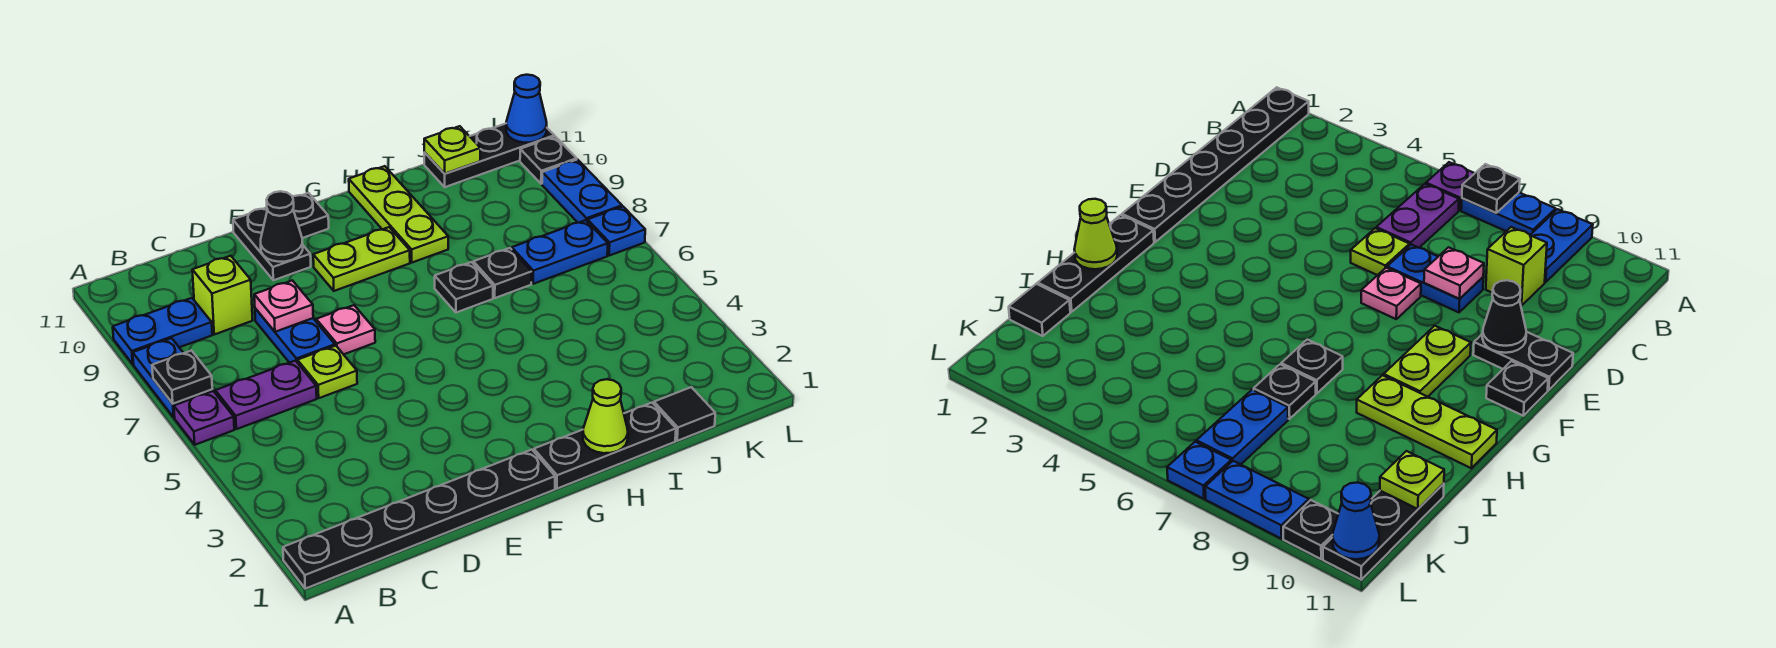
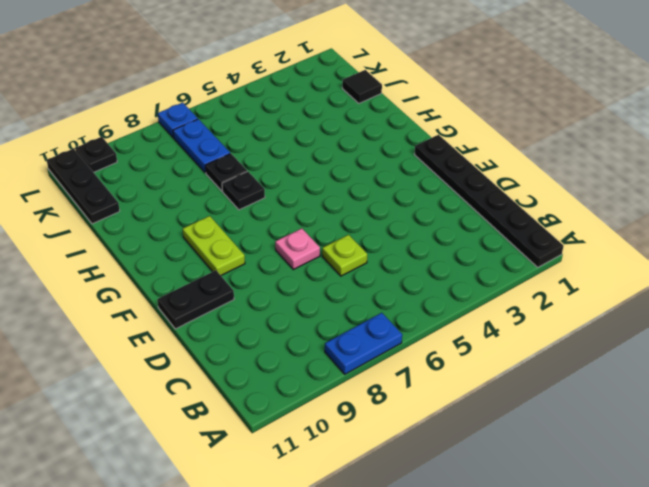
none -> purple 1x1 plate [174,391,234,445]
none -> blue 1x2 plate [113,298,212,364]
none -> purple 1x2 plate [215,361,317,429]

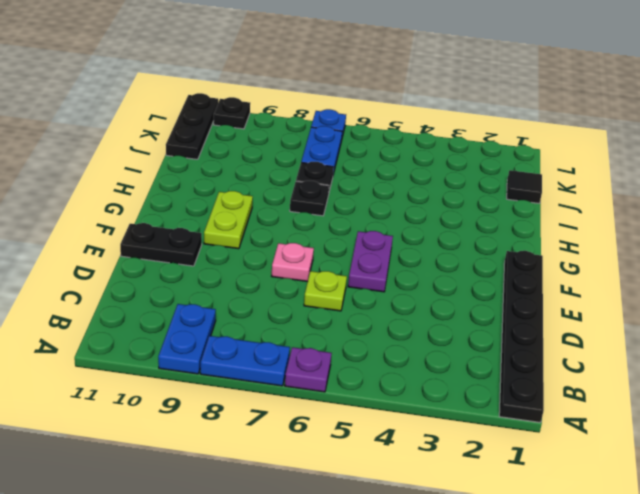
purple 1x2 plate [348,231,393,292] -> purple 1x2 plate moved to [215,361,317,429]
none -> lime 1x1 brick [192,256,253,335]
none -> blue 1x2 plate [255,308,335,363]
none -> black 1x1 plate [293,193,329,238]

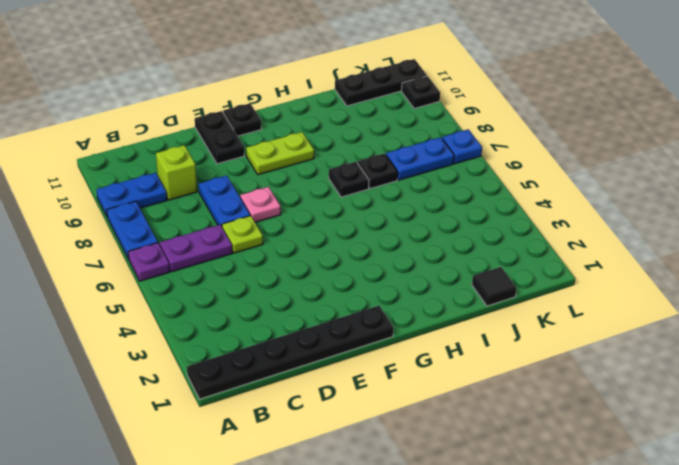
none -> black 1x3 plate [534,403,676,489]
none -> lime 1x3 plate [349,166,448,263]
none -> blue 1x2 plate [542,160,622,223]

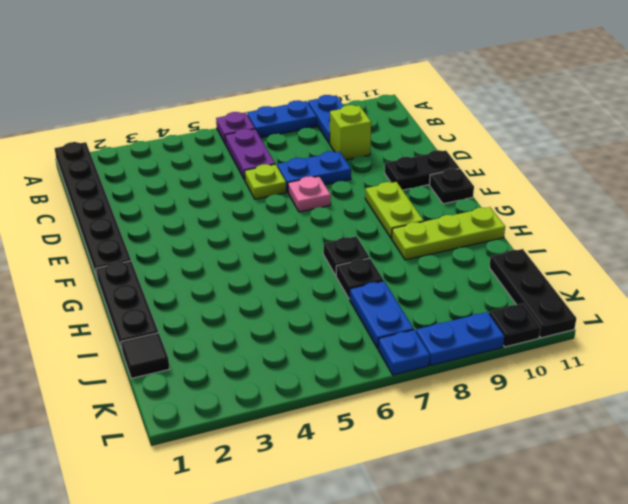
none -> black 1x1 plate [152,351,212,404]
none -> pink 1x1 plate [254,280,313,332]
none -> black 1x1 cone [261,191,303,262]

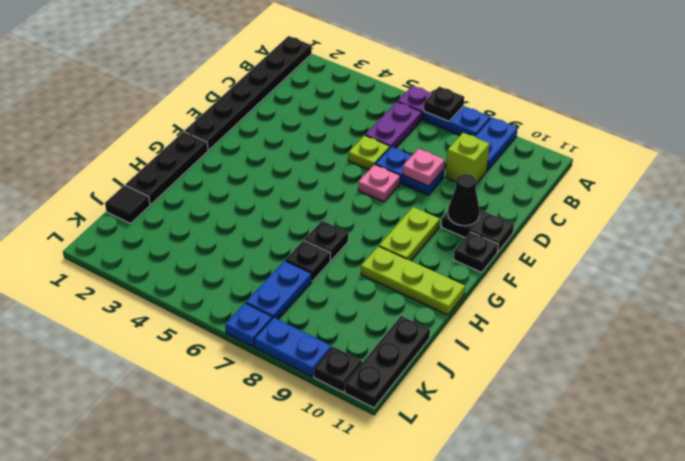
none -> lime 1x1 cone [583,379,628,453]
none -> lime 1x1 plate [424,126,480,174]
none -> blue 1x1 cone [506,75,547,143]

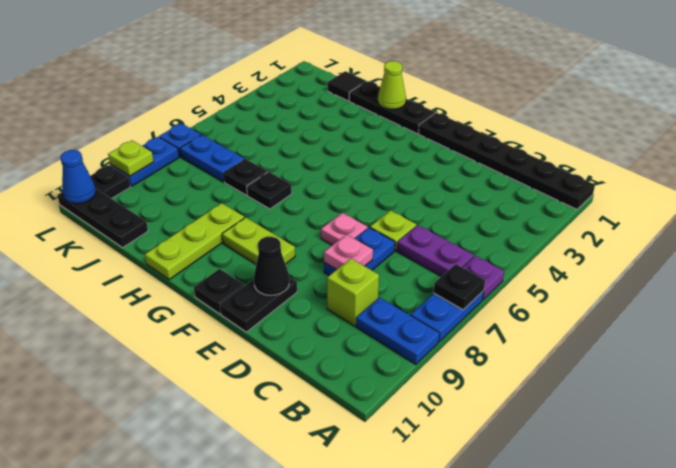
lime 1x1 plate [108,141,154,176] -> lime 1x1 plate moved to [424,126,480,174]

